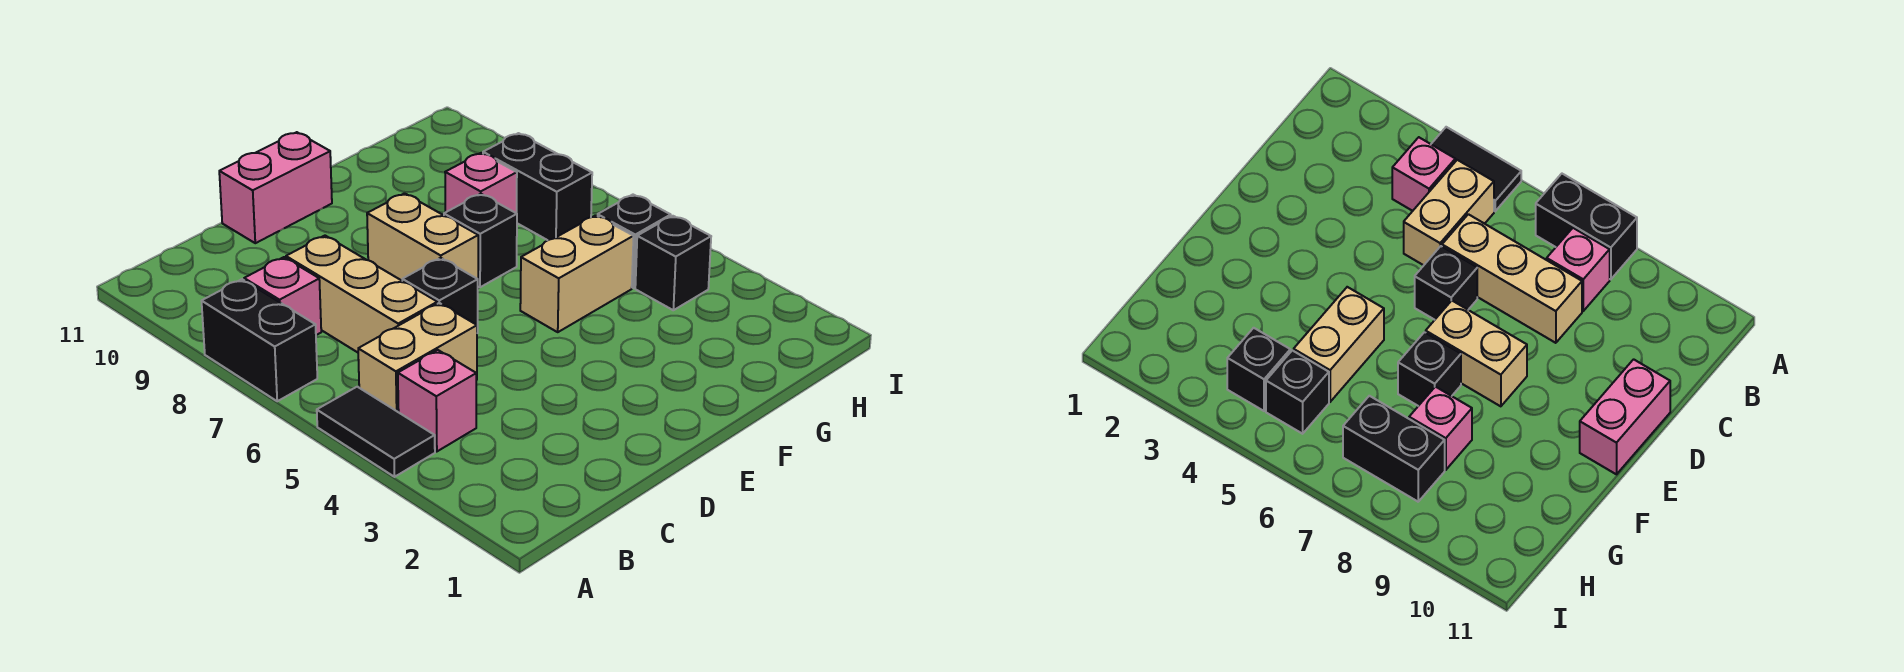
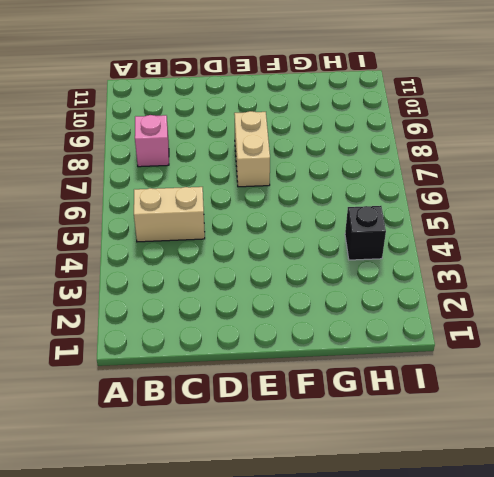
none -> black 1x2 tile [317,387,435,477]
none -> black 1x2 brick [202,279,317,401]
none -> pink 1x1 brick [398,350,476,452]

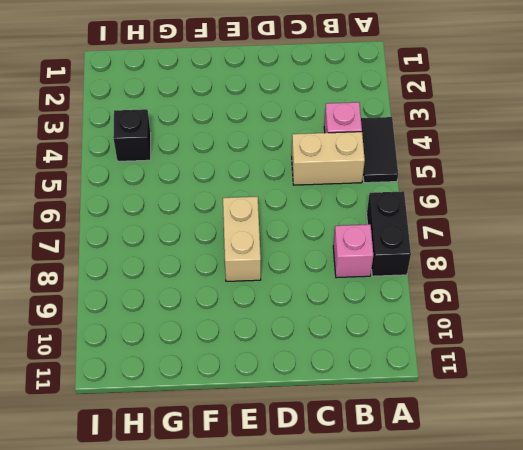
none -> tan 1x3 brick [286,236,437,352]
none -> black 1x1 brick [402,258,478,333]
none -> pink 1x2 brick [219,132,332,243]

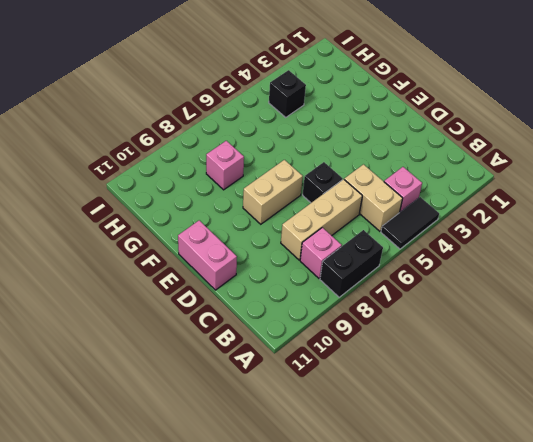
none -> tan 1x2 brick [520,215,634,332]
none -> black 1x1 brick [444,194,517,287]
none -> black 1x1 brick [598,195,671,288]

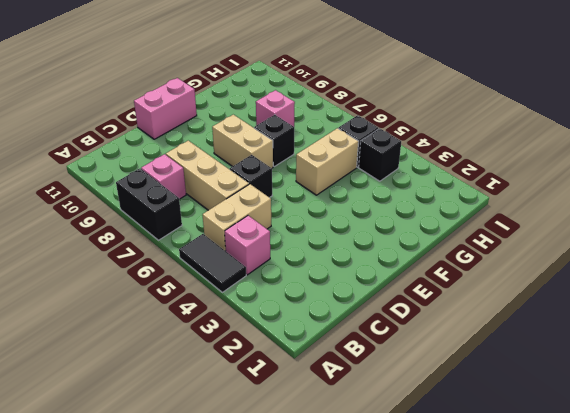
none -> black 1x2 brick [483,133,592,240]

